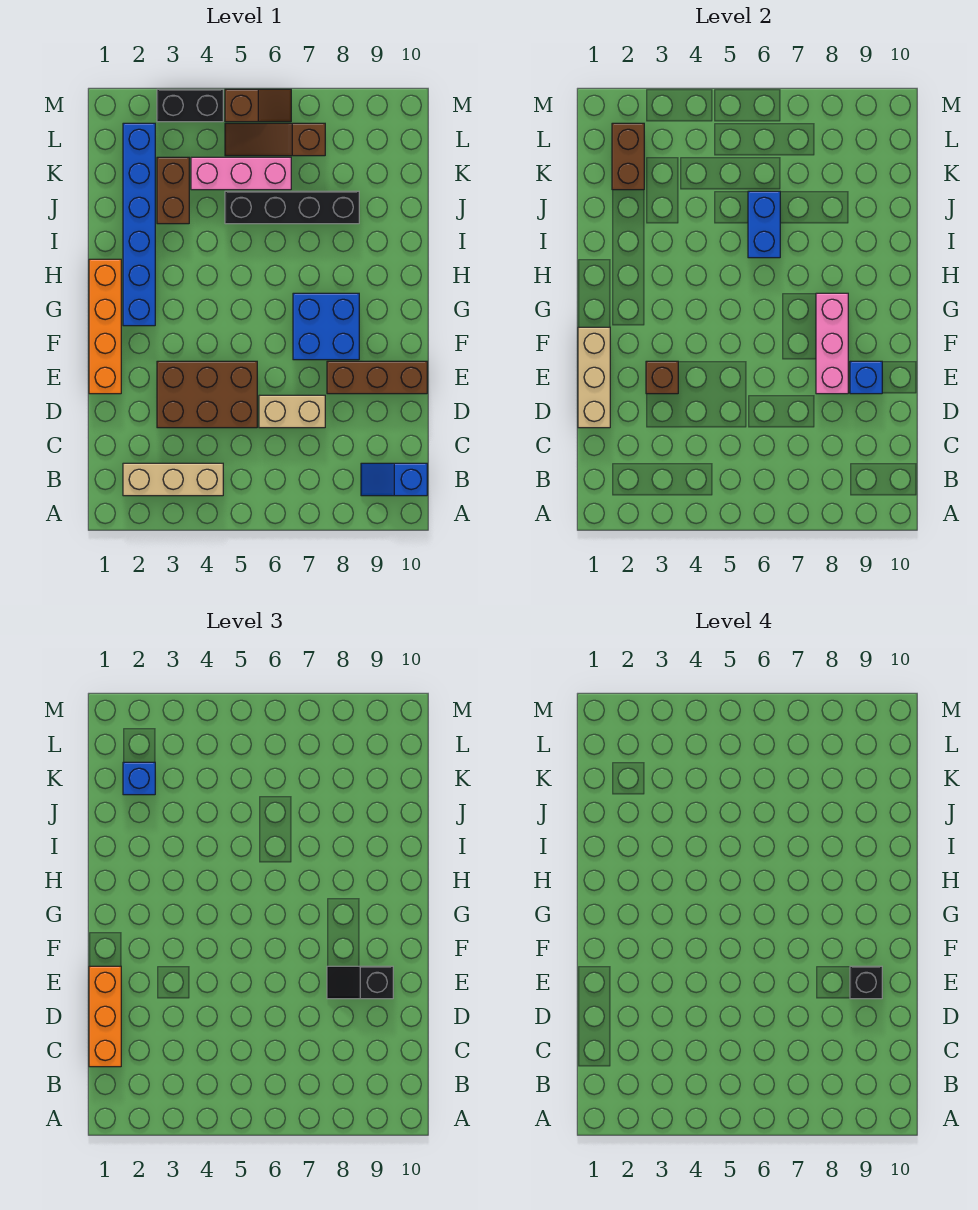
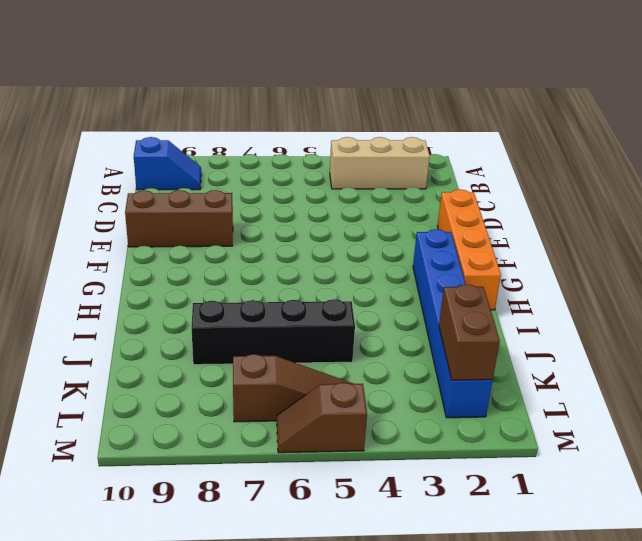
none -> brown 2x3 brick [157,361,257,428]
none -> tan 1x2 brick [259,395,325,428]
none -> blue 2x2 brick [293,293,359,360]

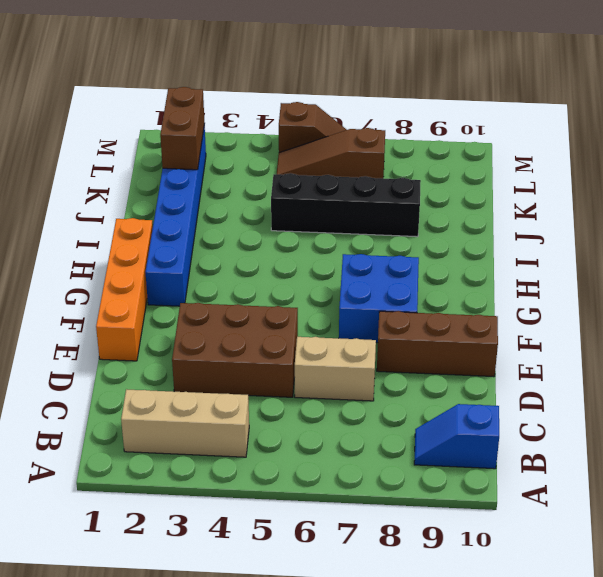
none -> brown 1x2 brick [157,157,189,224]
none -> pink 1x3 brick [191,157,291,190]
none -> black 1x2 brick [157,89,223,122]

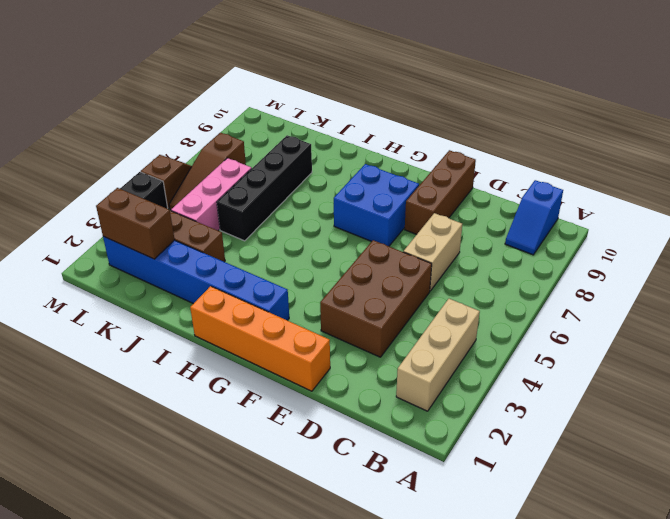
none -> tan 1x3 brick [578,327,610,428]
none -> brown 1x1 brick [646,361,678,394]
none -> pink 1x3 brick [816,293,848,394]

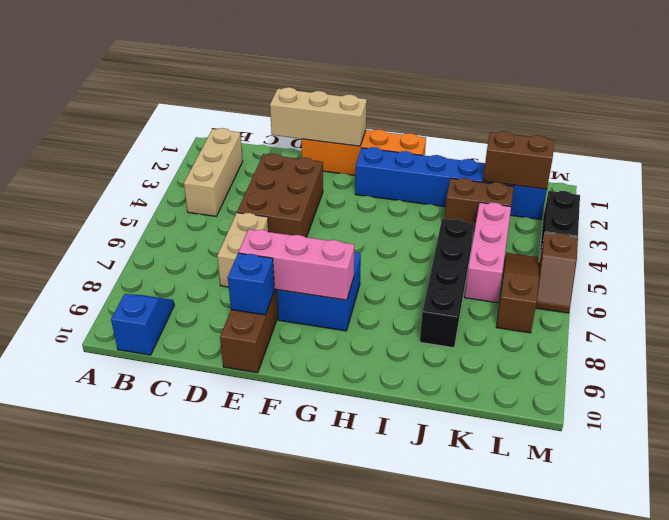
none -> brown 1x1 brick [646,361,678,394]
none -> blue 1x2 brick [748,191,780,258]
none -> orange 1x3 brick [89,966,121,1067]

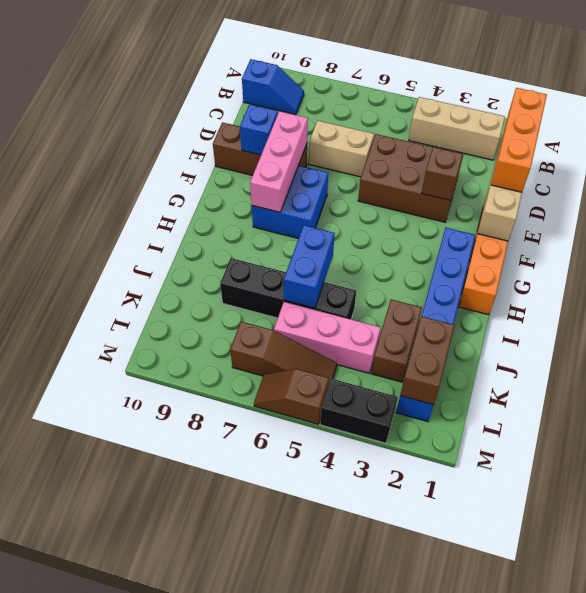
none -> black 1x2 slope [327,966,393,999]
none -> blue 1x1 brick [123,762,155,795]
none -> black 1x1 brick [850,966,882,999]

